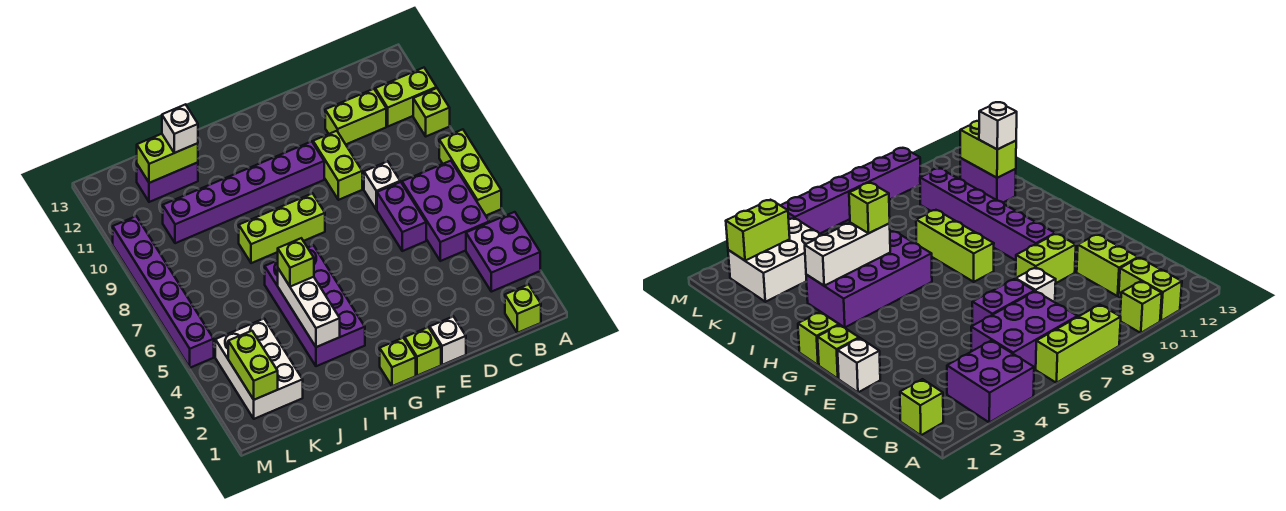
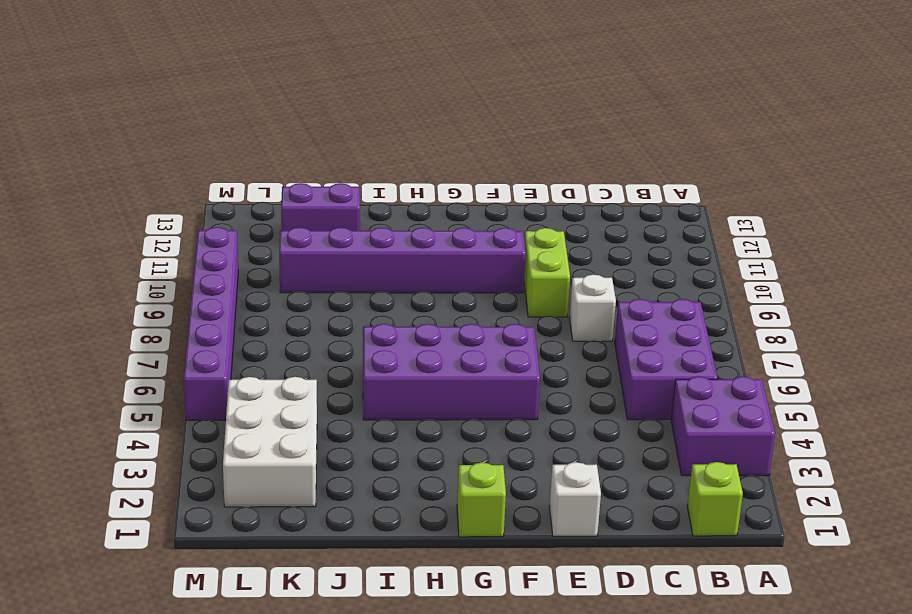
purple 2x4 brick [363,324,540,420] -> purple 2x4 brick turned to [265,245,365,366]
none -> lime 1x3 brick [439,129,501,215]
none -> lime 1x1 brick [413,88,450,136]
none -> lime 1x2 brick [375,68,437,126]

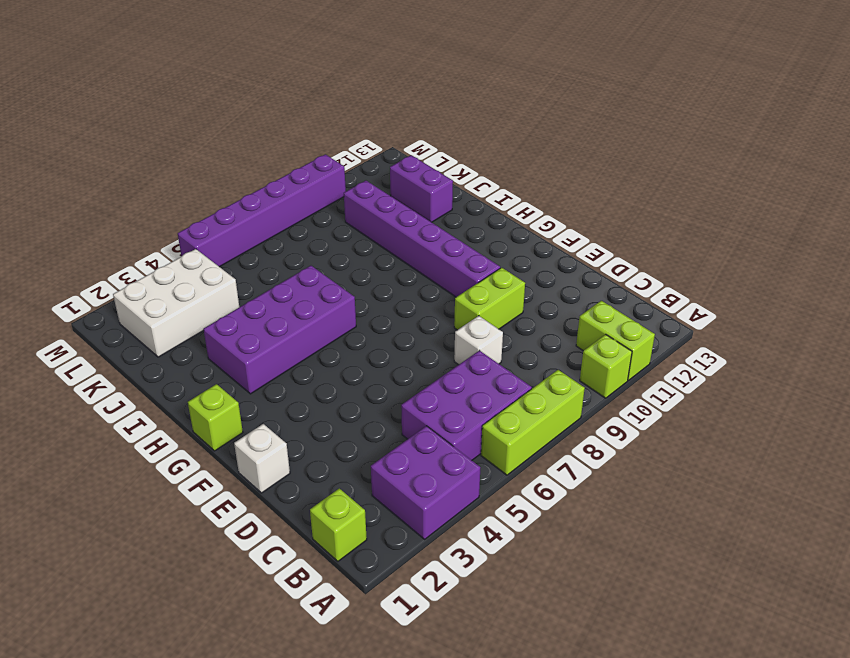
none -> lime 1x2 brick [325,89,386,144]
none -> purple 1x2 brick [377,182,426,251]
none -> lime 1x1 brick [405,327,441,376]

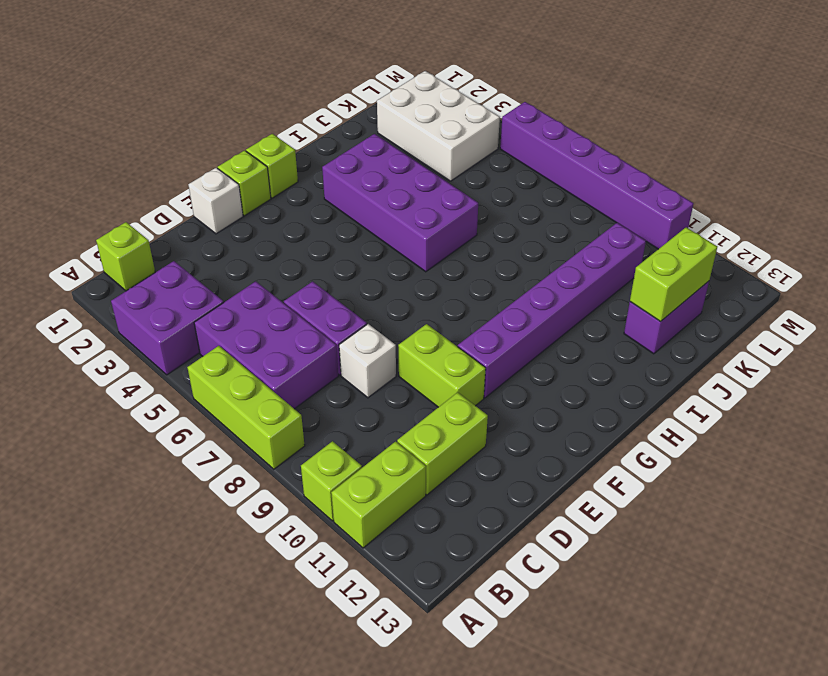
none -> lime 1x3 brick [239,193,325,263]
none -> white 1x3 brick [278,269,340,347]
none -> lime 1x2 brick [228,331,278,400]

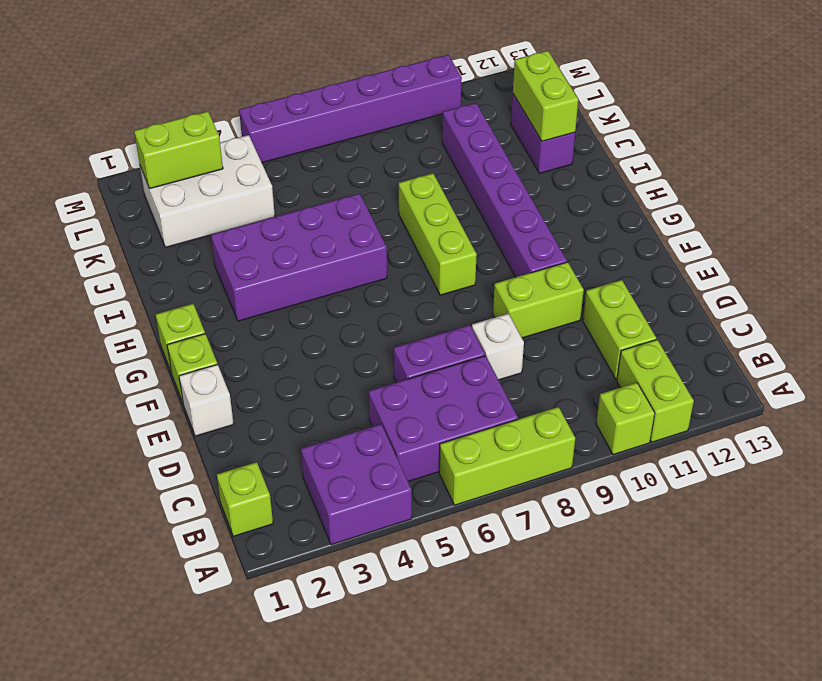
none -> white 1x3 brick [278,269,340,347]
none -> lime 1x1 brick [278,238,314,287]
none -> white 1x1 brick [162,104,198,153]

